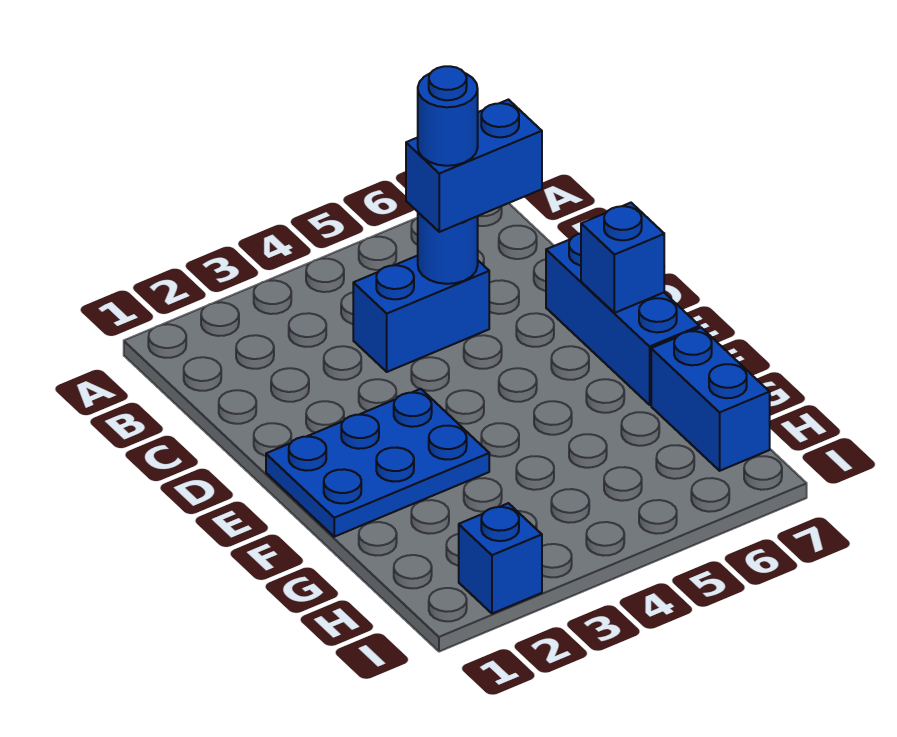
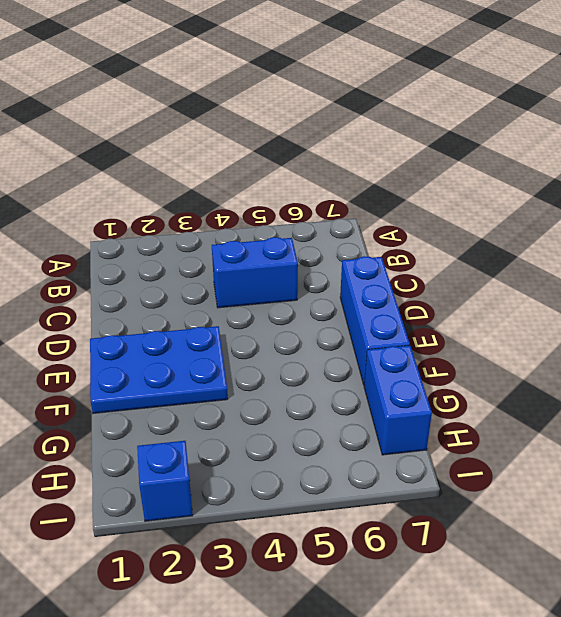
none -> blue 1x1 round brick [418,213,478,284]
none -> blue 1x1 brick [581,203,664,313]

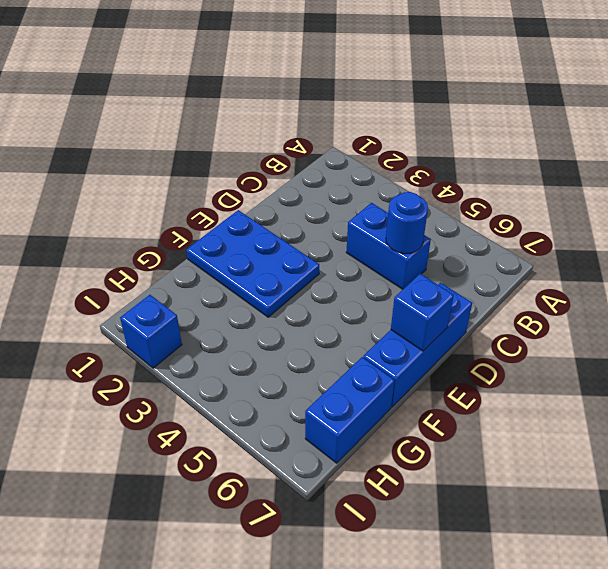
none -> blue 1x2 brick [406,100,542,232]
none -> blue 1x1 round brick [418,66,478,166]

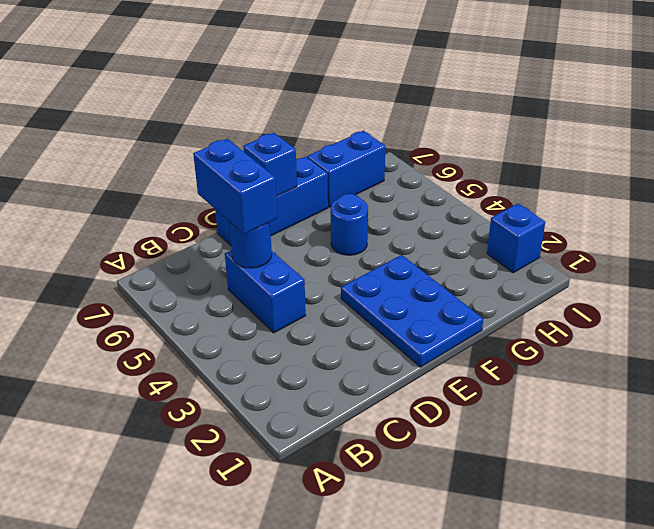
blue 1x1 round brick [331,194,368,255] -> blue 1x1 round brick moved to [418,66,478,166]

